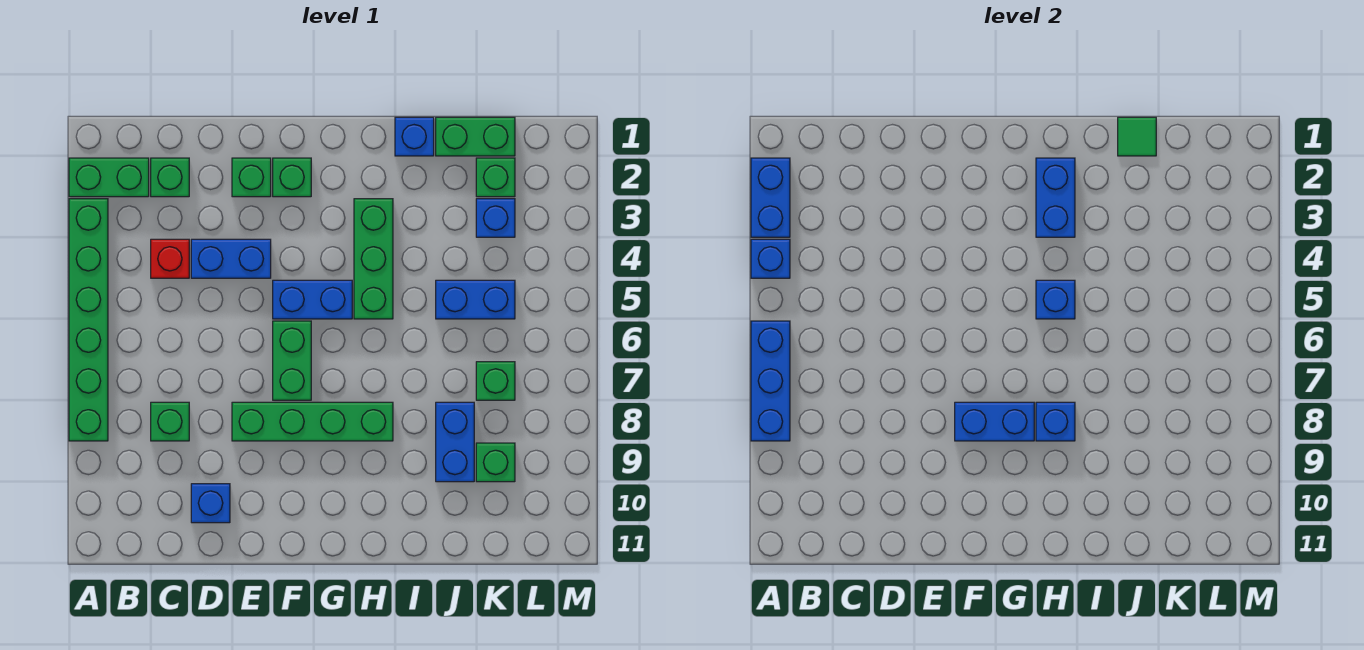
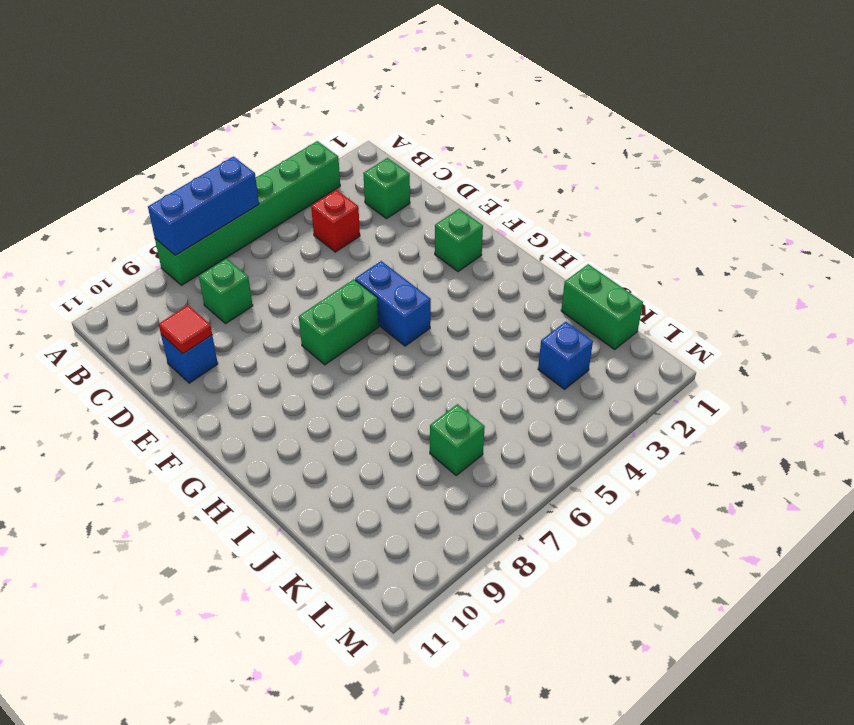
red 1x1 tile [159,305,212,354] -> none
none -> green 1x2 brick [69,158,149,197]
none -> blue 1x2 brick [191,239,271,278]
none -> green 1x1 brick [232,158,271,197]

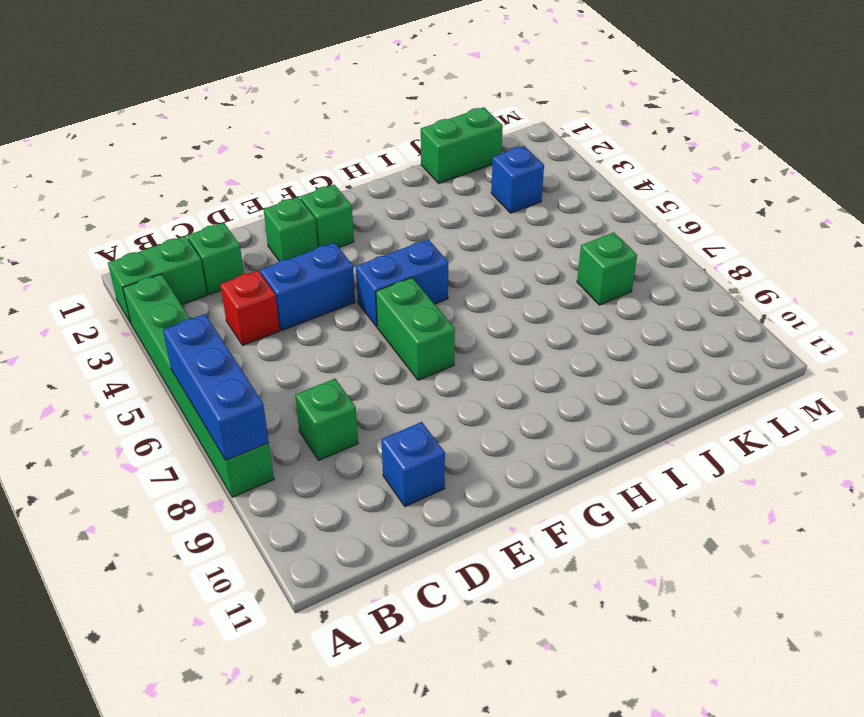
none -> green 1x4 brick [232,402,393,441]
none -> green 1x3 brick [354,199,393,319]
none -> blue 1x1 brick [395,117,434,156]

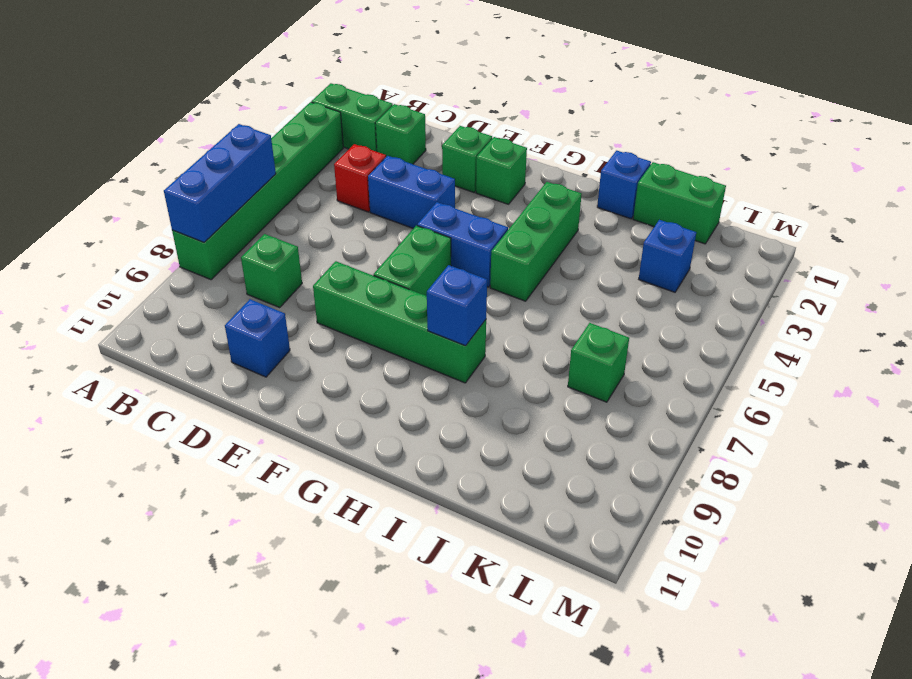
none -> blue 1x2 brick [436,280,515,319]
none -> blue 1x2 brick [436,402,474,482]
none -> green 1x1 brick [476,158,515,197]

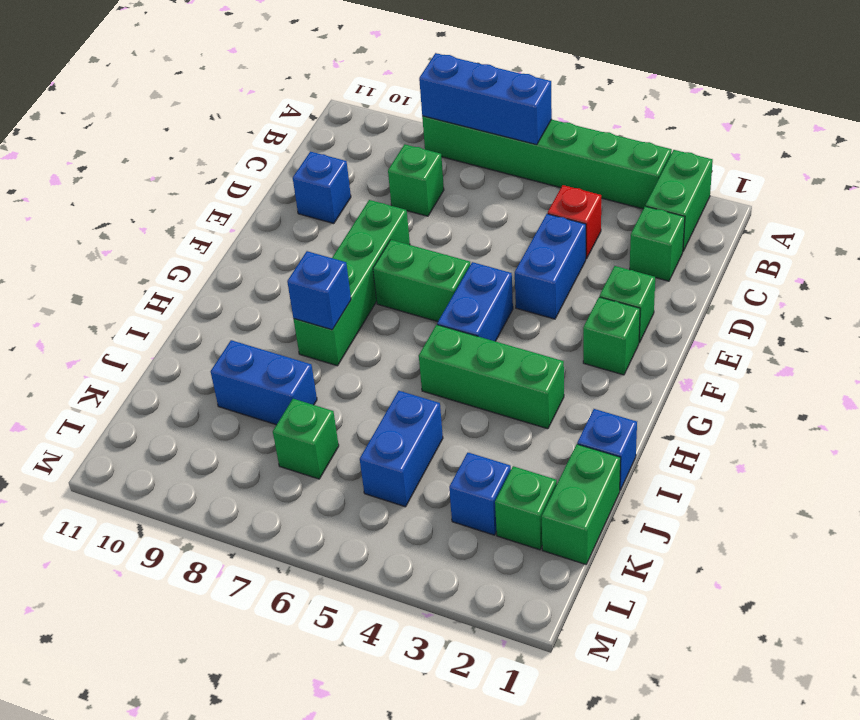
none -> green 1x1 brick [476,443,515,482]
none -> blue 1x2 brick [751,158,790,237]
none -> blue 1x1 brick [751,239,790,278]

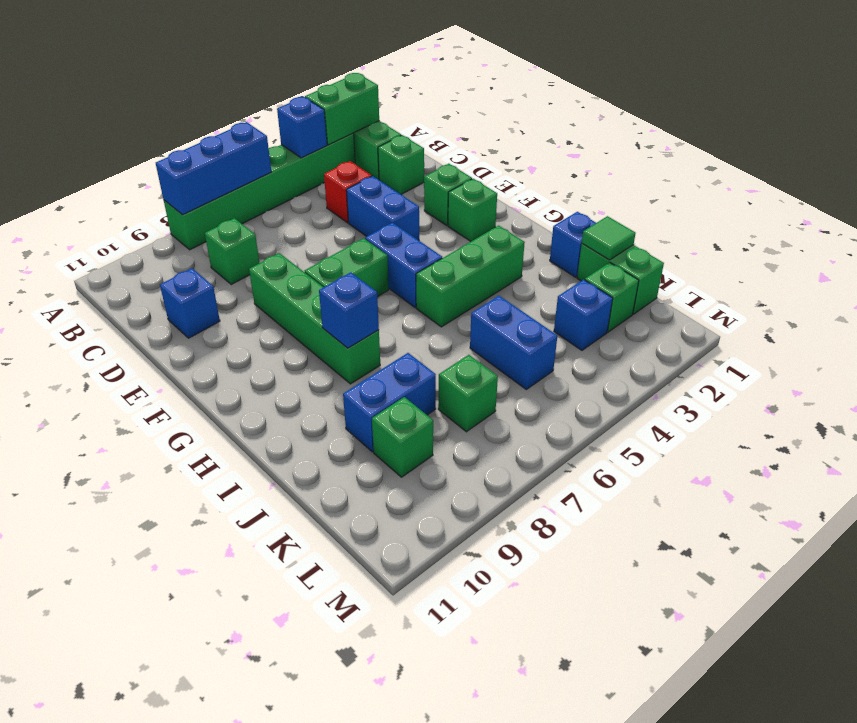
green 1x2 brick [305,73,379,145] -> blue 1x2 brick [751,158,790,237]
none -> blue 1x2 brick [955,402,1034,441]
none -> blue 1x2 brick [1036,158,1075,237]
none -> blue 1x1 brick [1036,280,1075,319]

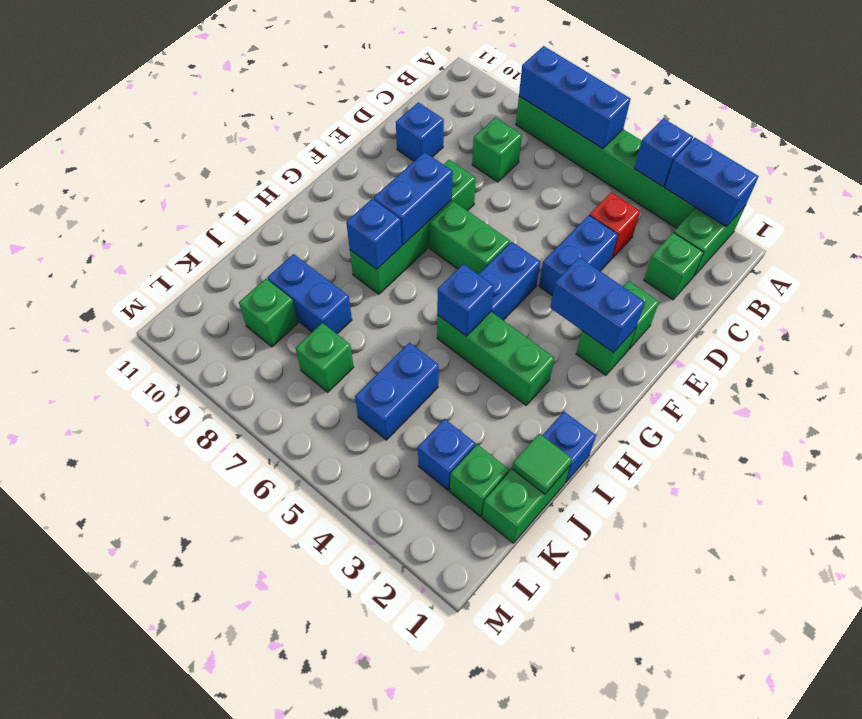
blue 1x2 brick [550,257,645,353] -> blue 1x2 brick moved to [1036,158,1075,237]

